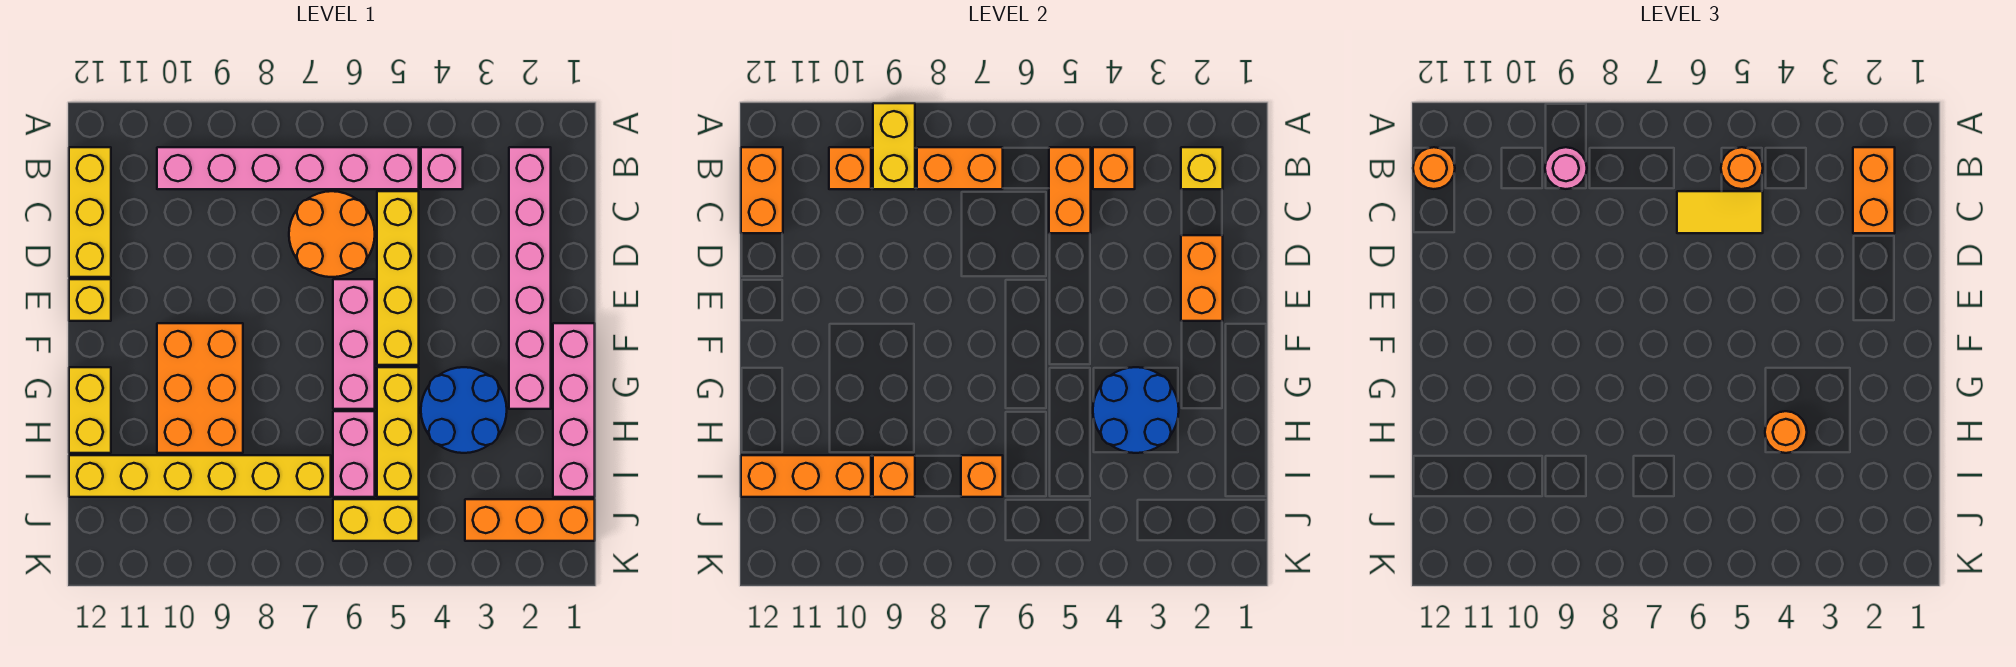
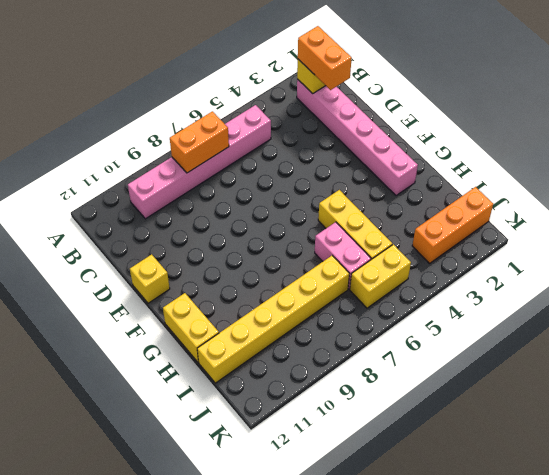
none -> pink 1x1 brick [421,147,463,189]
none -> yellow 1x3 brick [69,147,111,277]
none -> yellow 1x4 brick [377,191,419,365]
none -> orange 2x2 round brick [289,191,375,277]

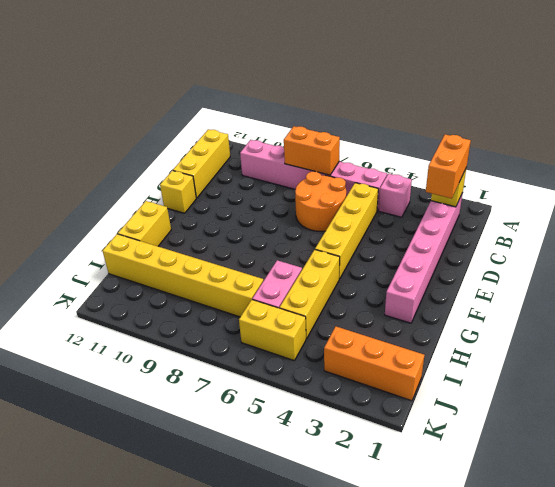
none -> pink 1x3 brick [333,279,375,409]
none -> pink 1x4 brick [553,323,595,497]
none -> orange 2x3 brick [157,323,243,453]
none -> blue 2x2 round brick [421,367,507,453]

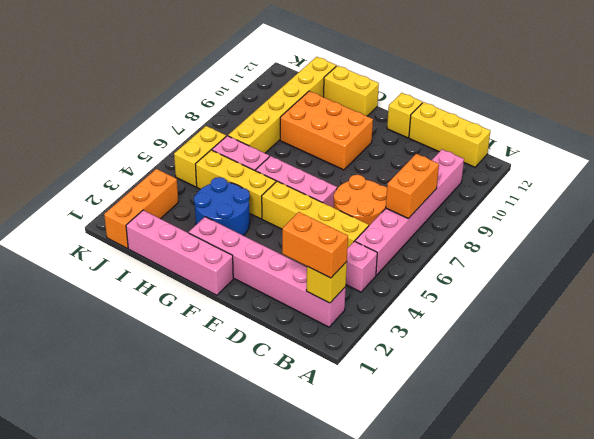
none -> yellow 1x2 brick [873,103,915,189]
none -> orange 1x1 brick [1093,147,1135,189]
none -> orange 1x2 brick [1049,147,1091,233]
none -> orange 1x1 brick [829,147,871,189]

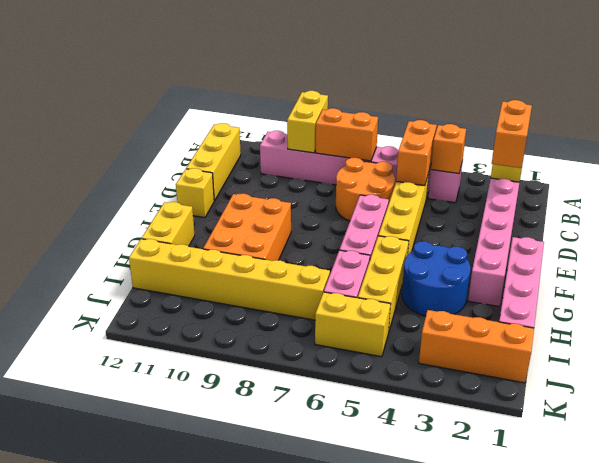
none -> orange 1x1 brick [829,147,871,189]
none -> orange 1x2 brick [741,147,783,233]
none -> orange 1x2 brick [1181,235,1223,321]
none -> blue 2x2 round brick [1093,367,1179,453]

